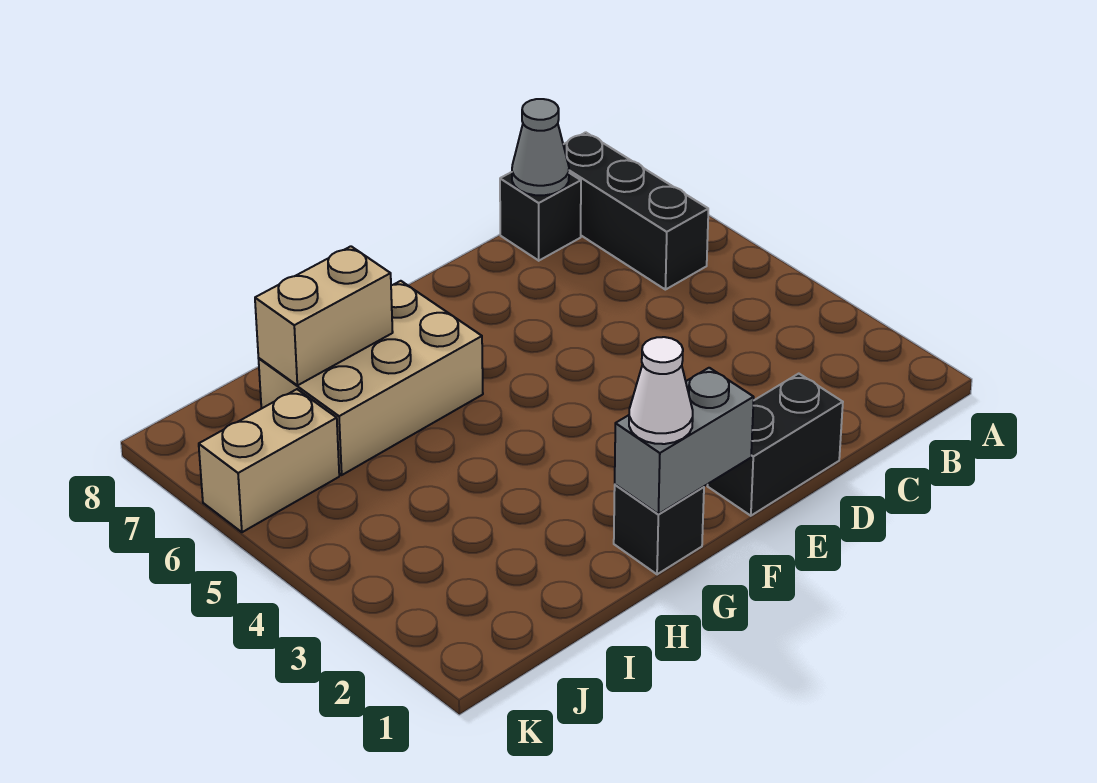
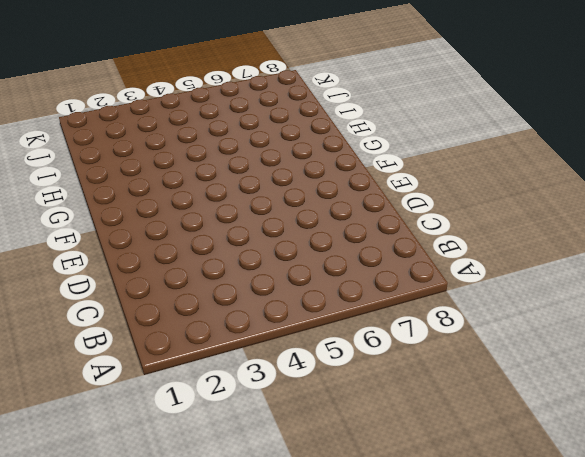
none -> black 1x3 brick [563,132,708,290]
none -> black 1x1 brick [500,172,581,261]

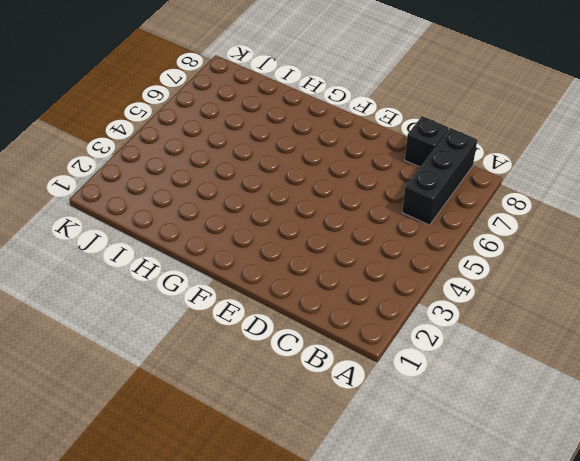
none -> black 1x2 brick [708,374,843,516]
none -> black 1x1 brick [614,485,704,574]

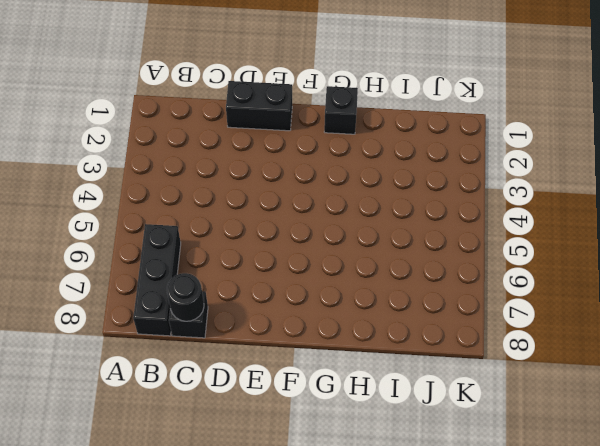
black 1x1 round brick [167,273,204,321] -> grey 1x1 cone [512,99,569,195]
none -> tan 2x3 brick [259,281,483,475]
none -> tan 1x2 brick [199,389,339,532]

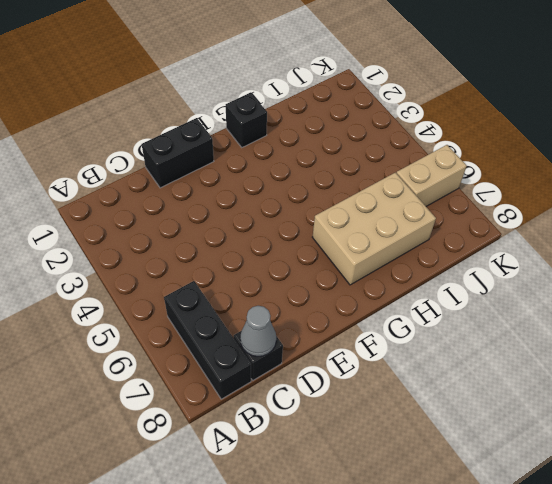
none -> grey 1x2 brick [615,368,754,514]
none -> tan 1x2 brick [255,246,393,385]

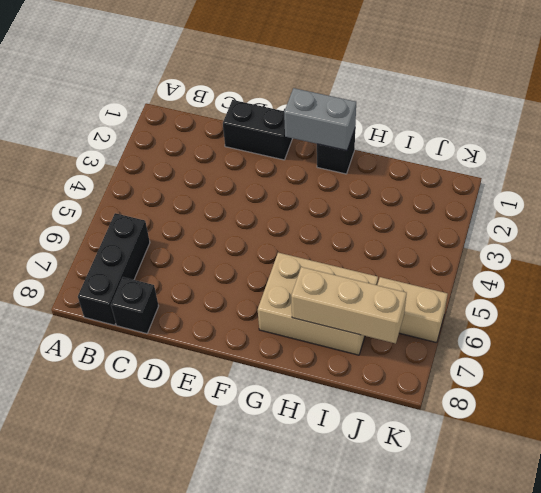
tan 1x3 brick [291,267,407,344] -> tan 1x2 brick [255,246,393,385]
none -> grey 1x1 cone [512,99,569,195]
none -> white 1x1 cone [629,337,693,444]

